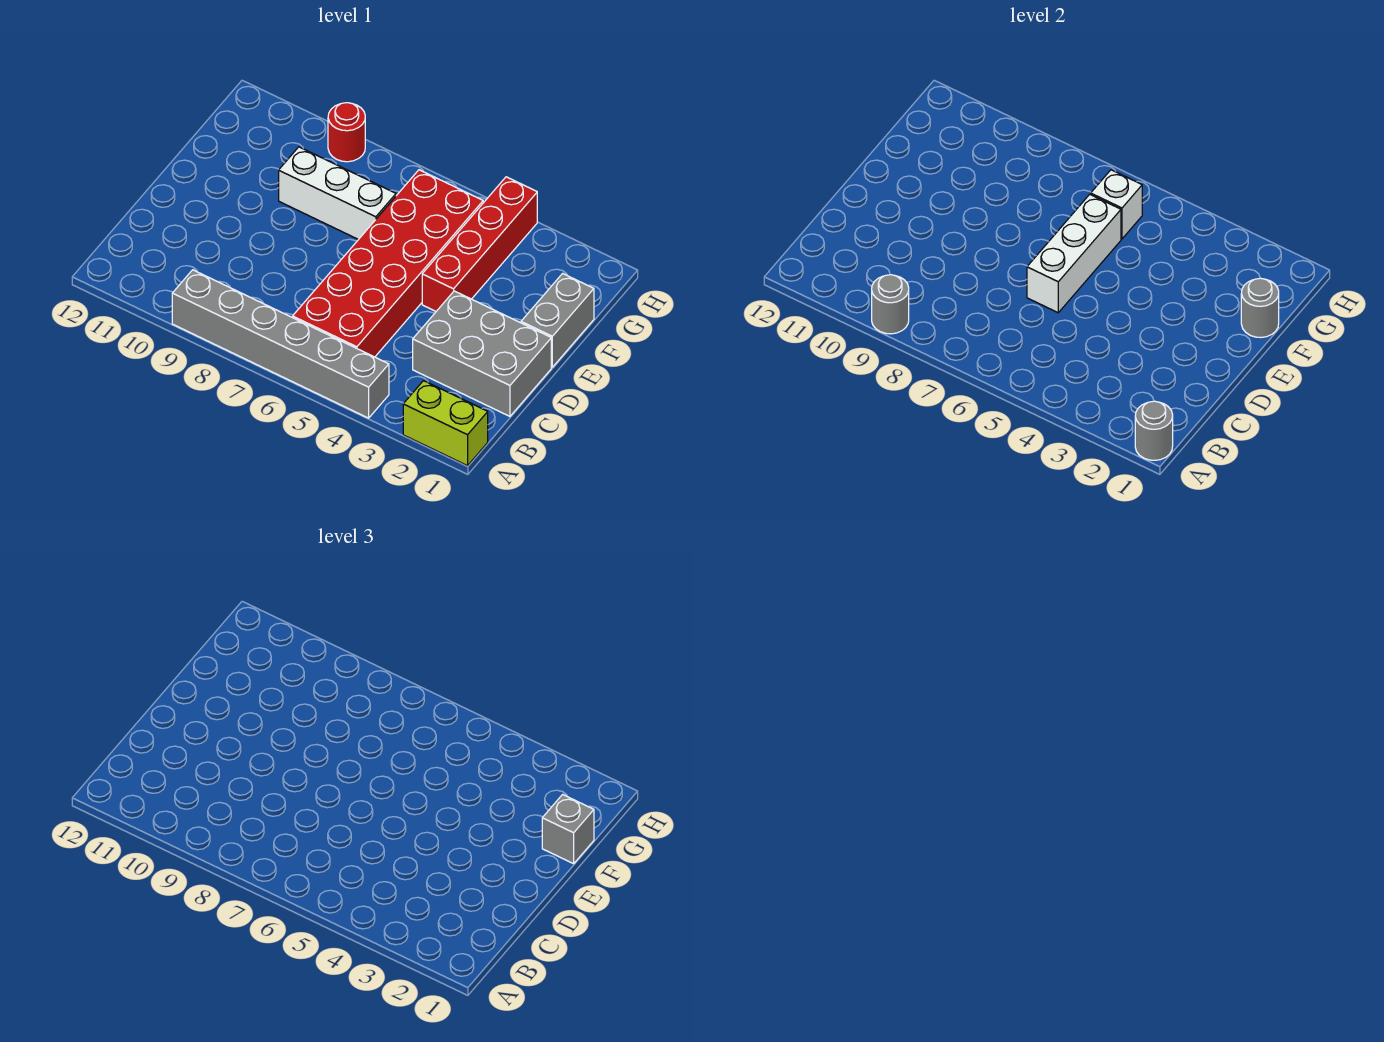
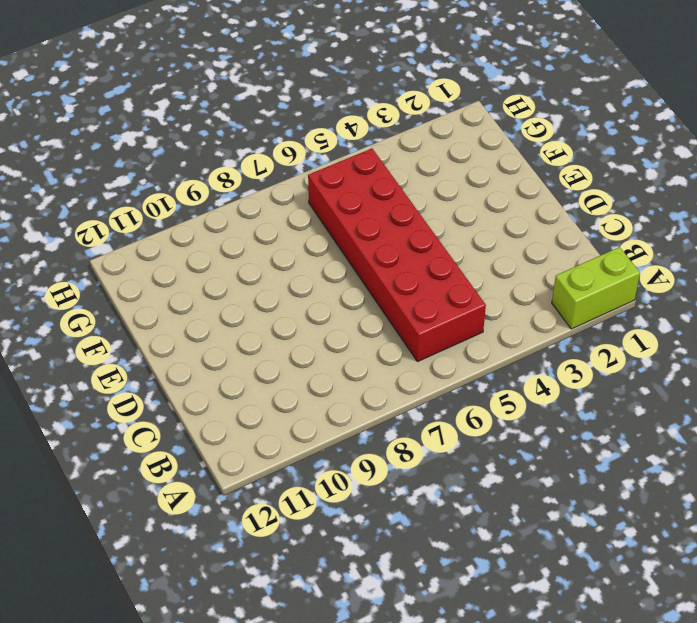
none -> grey 1x6 brick [172,270,389,418]
none -> grey 2x3 brick [413,291,551,416]
none -> grey 1x2 brick [521,274,594,367]

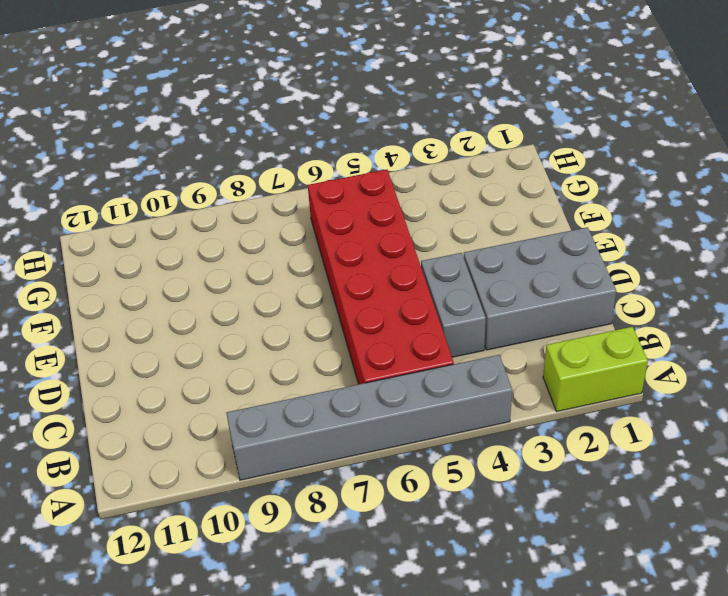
grey 1x2 brick [421,253,486,357] -> grey 1x2 brick moved to [521,274,594,367]
none -> red 1x4 brick [422,177,537,311]
none -> white 1x3 brick [279,147,396,240]
none -> red 1x1 round brick [328,103,365,162]

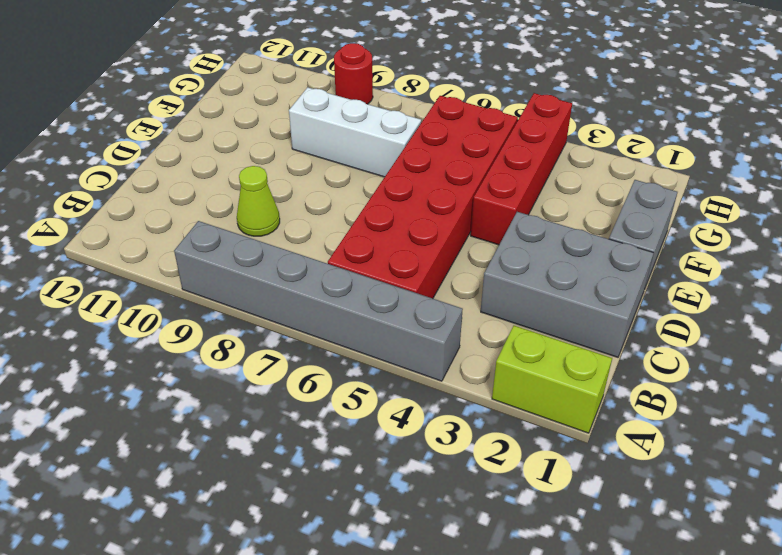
lime 1x1 cone [237,166,280,236] -> none
none -> grey 1x1 round brick [1135,401,1173,460]
none -> grey 1x1 round brick [872,275,909,334]
none -> white 1x3 brick [1027,194,1121,313]

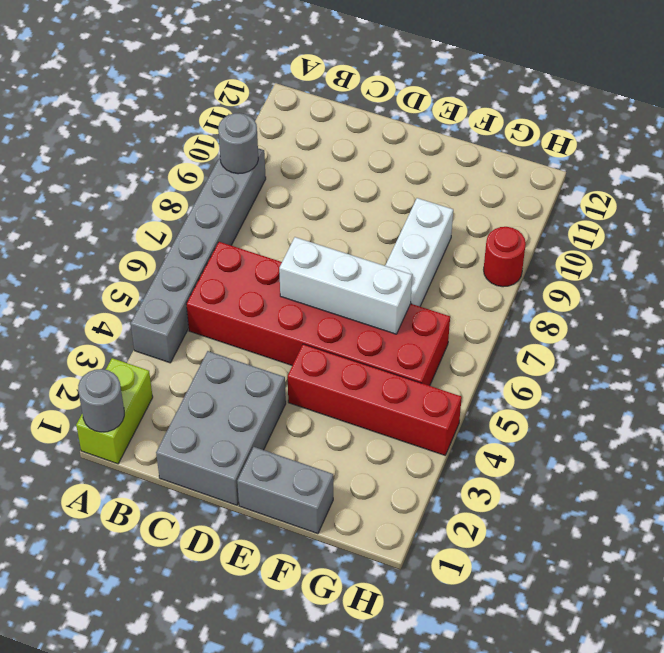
none -> grey 1x1 round brick [1241,278,1279,337]
none -> white 1x1 brick [1091,170,1142,239]
none -> grey 1x1 brick [542,795,594,864]

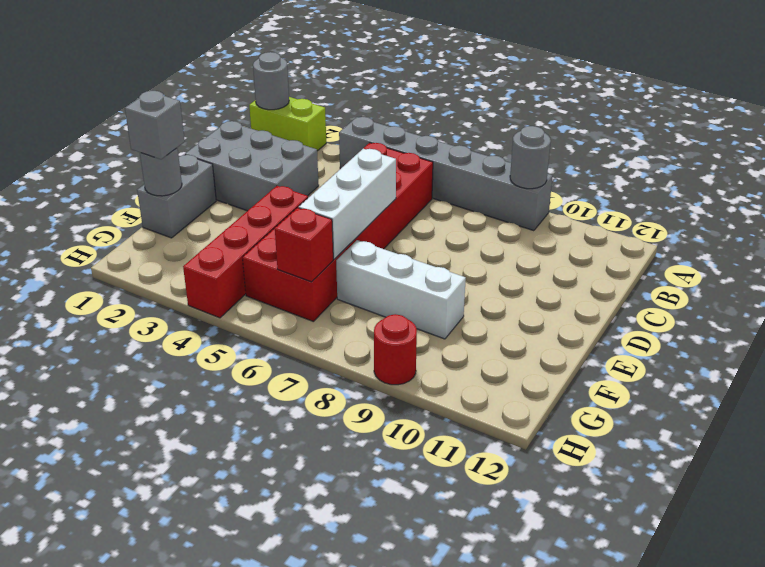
red 1x1 brick [275,208,333,282] -> white 1x1 brick [1091,170,1142,239]

